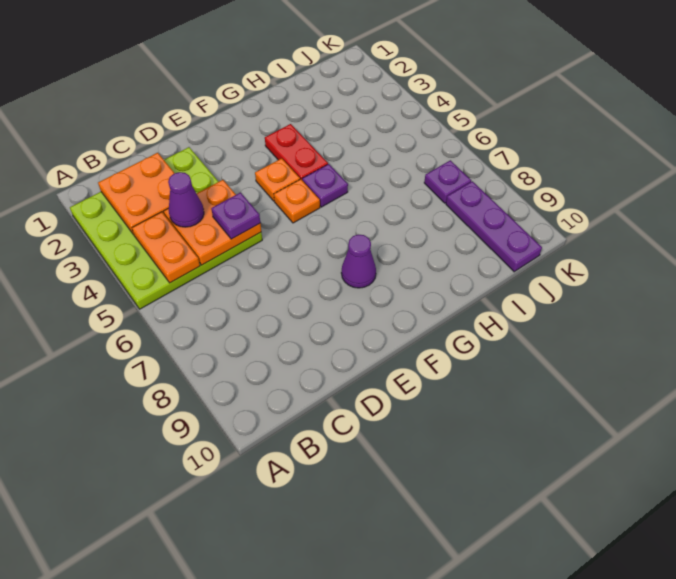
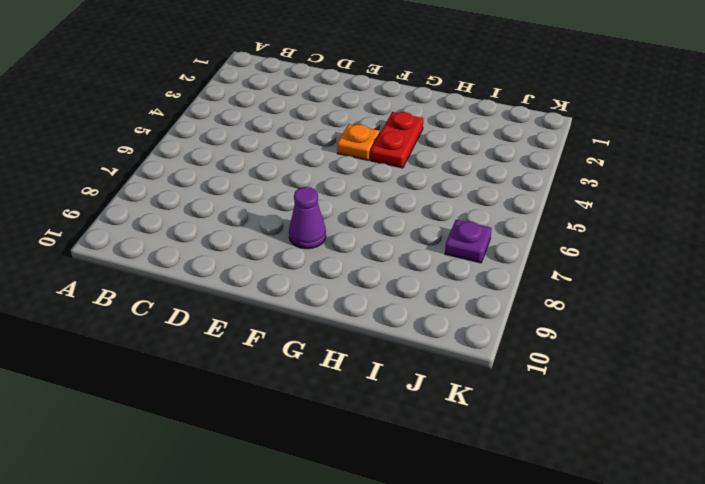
none -> lime 4x4 plate [70,147,262,309]
none -> orange 1x1 plate [274,179,320,223]
none -> purple 1x1 plate [302,164,348,207]

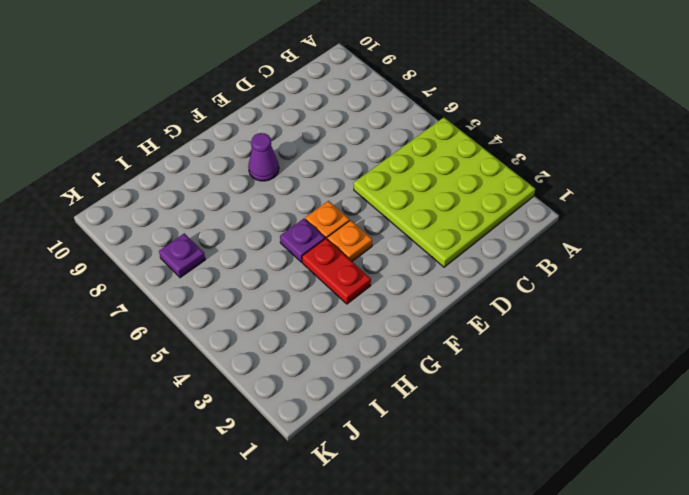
none -> purple 1x3 plate [446,181,542,272]
none -> orange 2x2 plate [98,153,175,235]
none -> orange 1x2 plate [132,212,200,283]

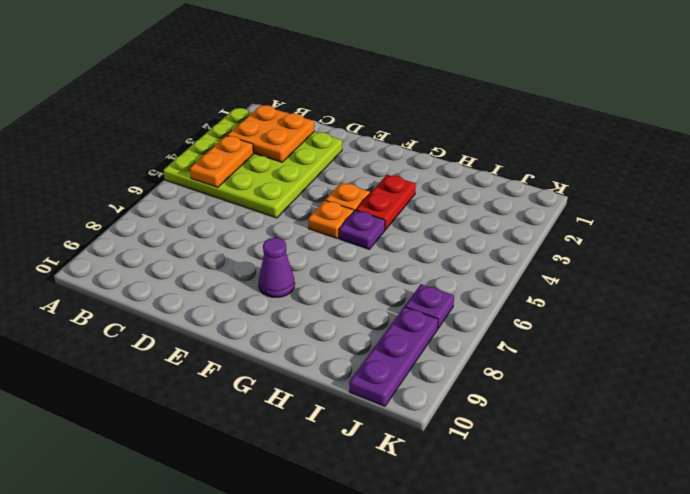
none -> orange 2x2 plate [164,180,261,265]
none -> purple 1x1 cone [168,172,204,227]
none -> purple 1x1 plate [211,193,260,239]

